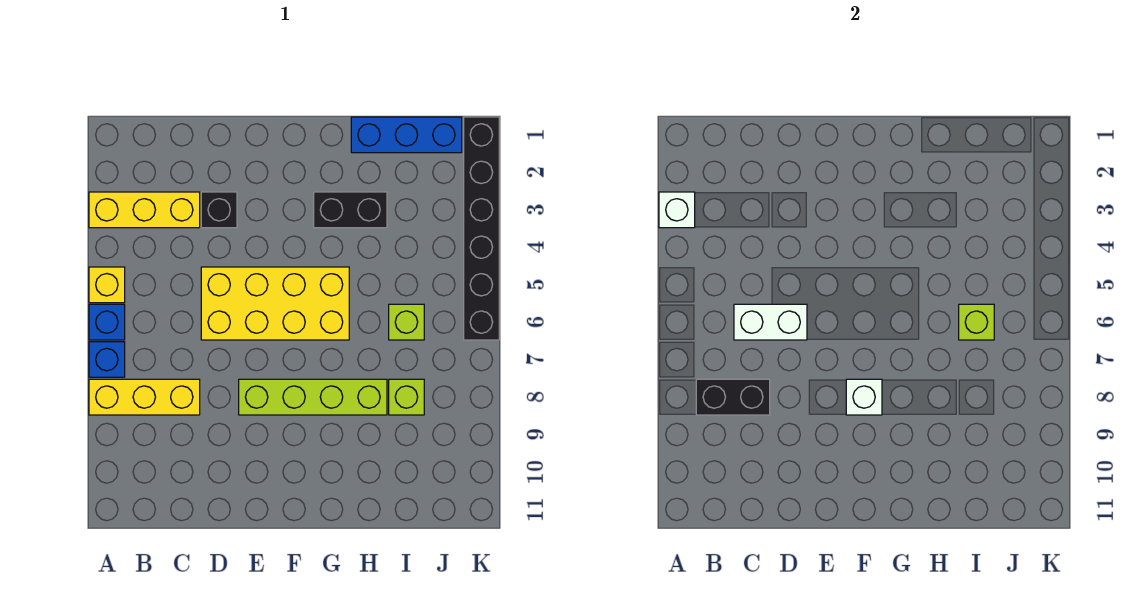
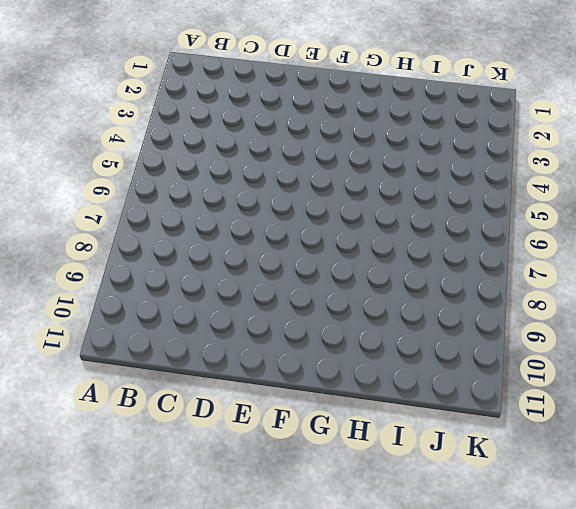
none -> yellow 1x3 brick [89,192,200,228]
none -> yellow 1x1 brick [89,267,125,303]
none -> blue 1x1 brick [89,304,125,340]

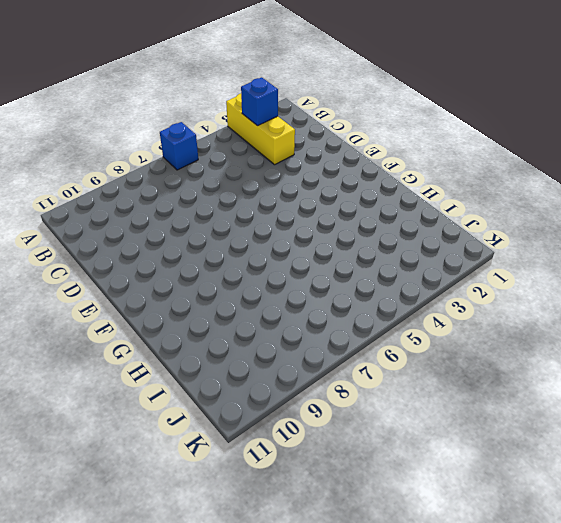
blue 1x1 brick [241,77,278,126] -> blue 1x1 brick moved to [89,342,125,377]
none -> yellow 1x1 brick [89,267,125,303]
none -> yellow 1x3 brick [89,379,200,415]
none -> black 1x1 brick [201,192,237,228]

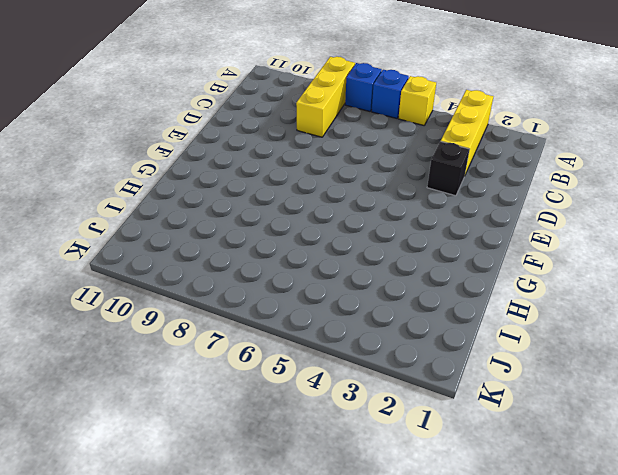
none -> yellow 2x4 brick [201,267,349,340]
none -> lime 1x4 brick [239,379,387,415]
none -> black 1x2 brick [314,192,387,228]

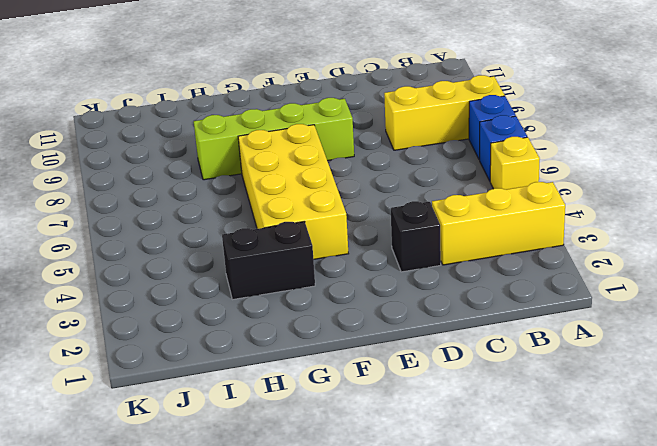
yellow 2x4 brick [238,124,348,260] -> yellow 2x4 brick turned to [201,267,349,340]
none -> blue 1x3 brick [351,117,462,153]
none -> lime 1x1 brick [389,304,424,340]
none -> lime 1x1 brick [389,379,424,415]

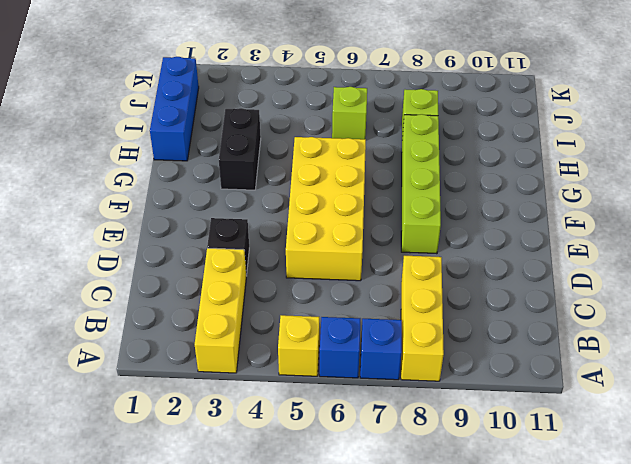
none -> black 1x6 brick [464,117,499,340]
none -> white 1x1 brick [659,192,695,228]
none -> black 1x2 brick [696,379,770,415]

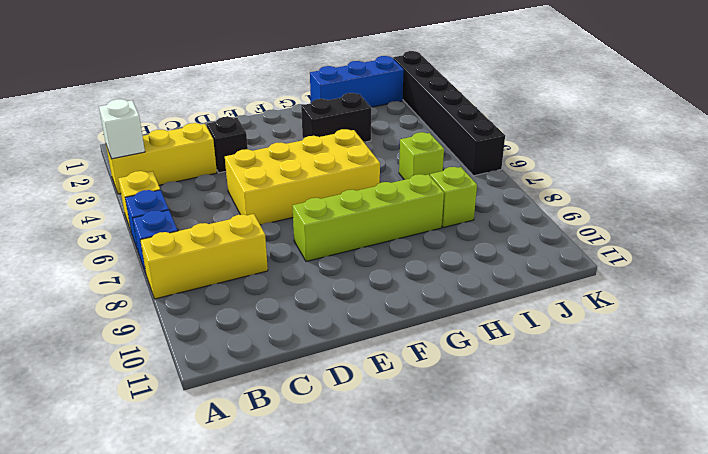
none -> black 1x2 brick [696,379,770,415]
none -> white 1x2 brick [734,304,807,340]
none -> white 1x1 brick [846,379,882,415]

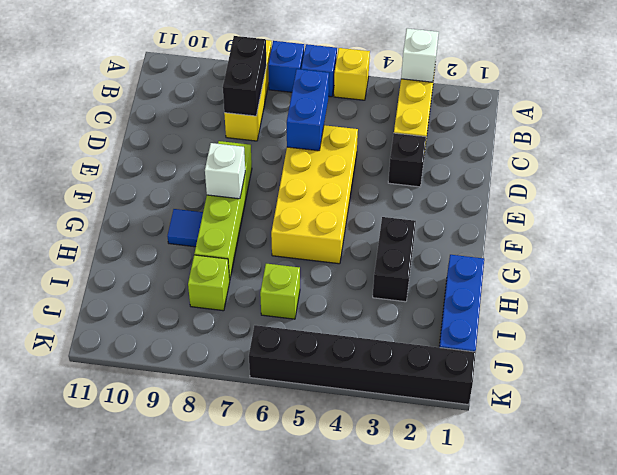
blue 1x2 brick [287,69,329,151] -> white 1x2 brick [734,304,807,340]
blue 1x1 tile [167,209,203,247] -> none
none -> lime 1x1 brick [959,304,994,340]

